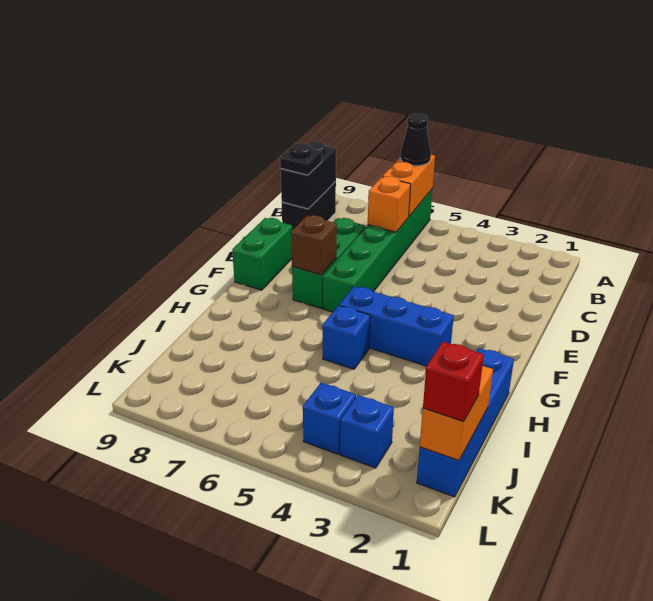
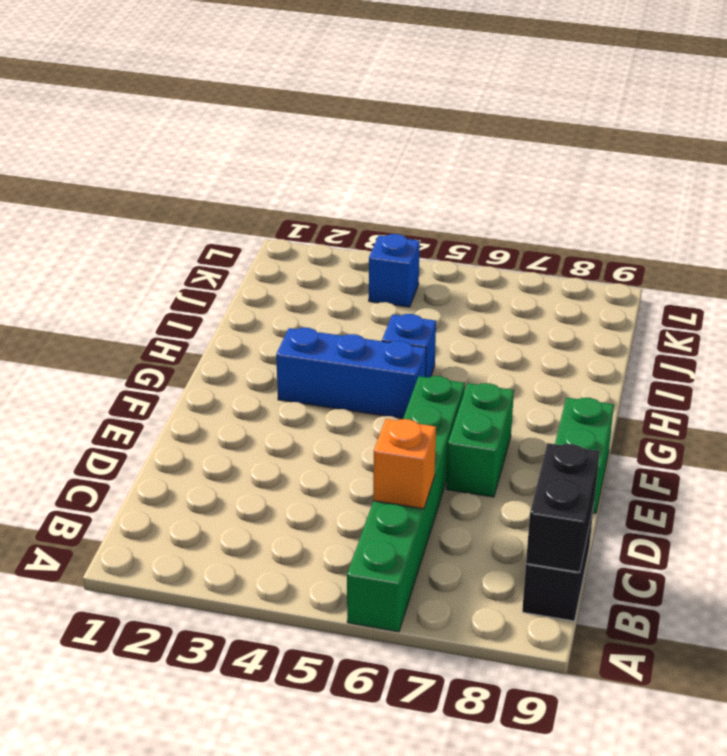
green 1x2 brick [446,383,514,497] -> green 1x3 brick [292,218,365,309]
none -> blue 1x4 brick [417,348,514,497]
none -> blue 1x1 brick [340,395,394,468]
none -> orange 1x2 brick [382,155,435,216]

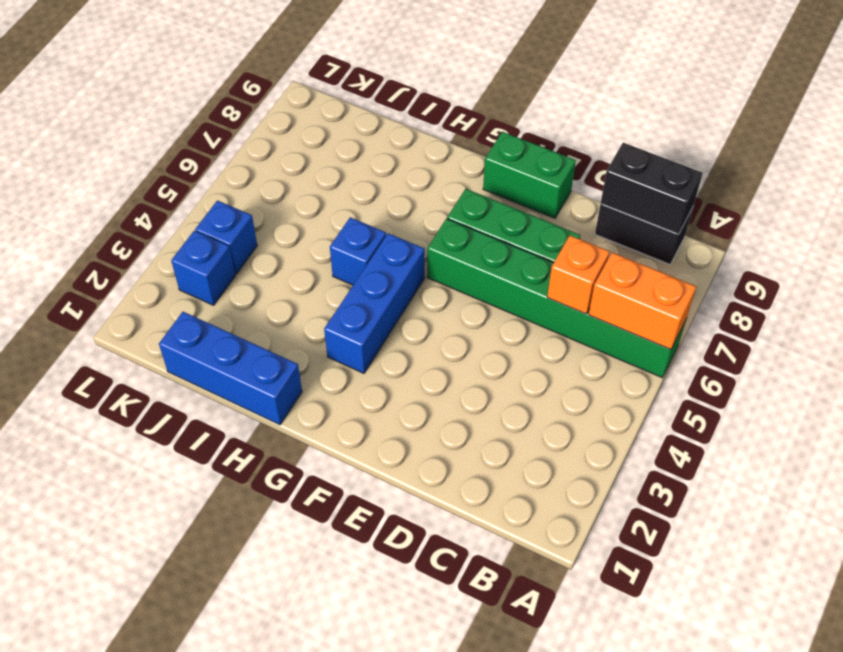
blue 1x3 brick [159,312,302,425] -> blue 1x4 brick [417,348,514,497]
none -> brown 1x1 brick [291,215,337,275]
none -> orange 1x2 brick [420,366,493,461]
none -> black 1x1 cone [400,113,431,166]

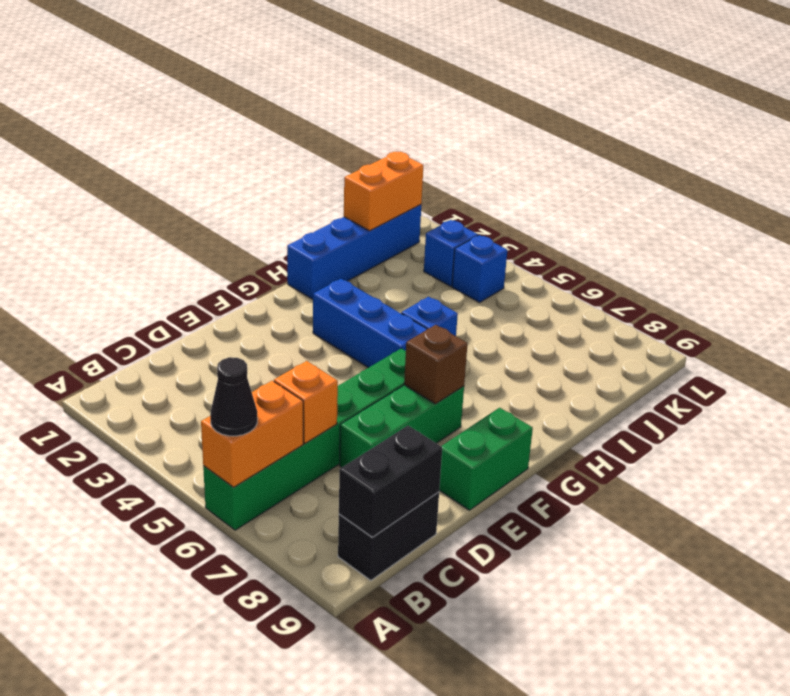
none -> black 1x1 plate [280,143,322,175]
none -> red 1x1 brick [423,342,484,422]

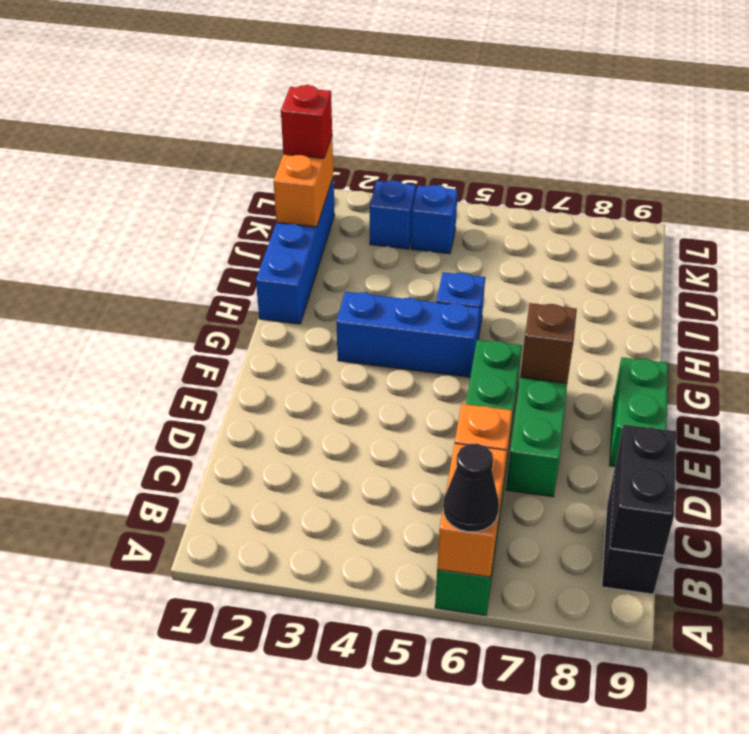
none -> black 1x1 plate [280,143,322,175]

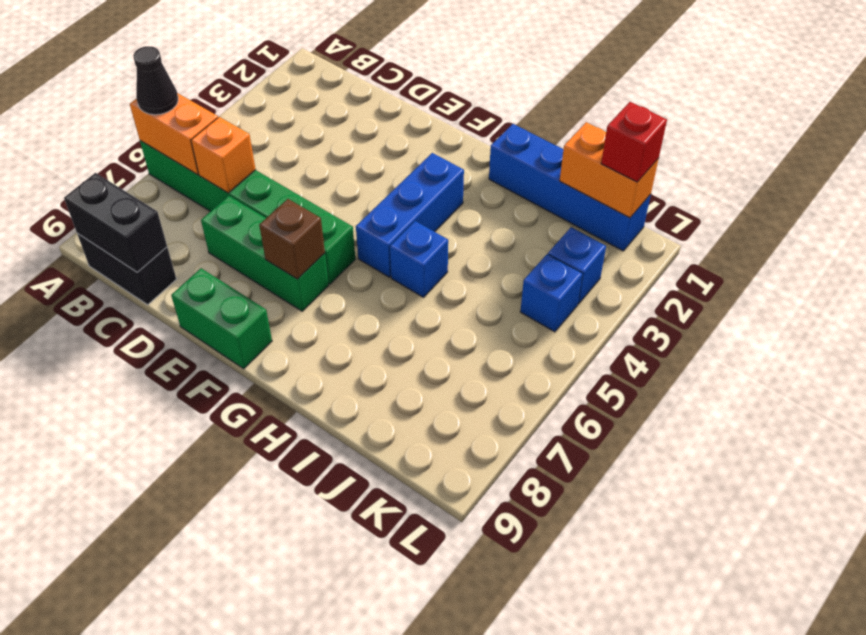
none -> black 1x1 plate [280,143,322,175]

